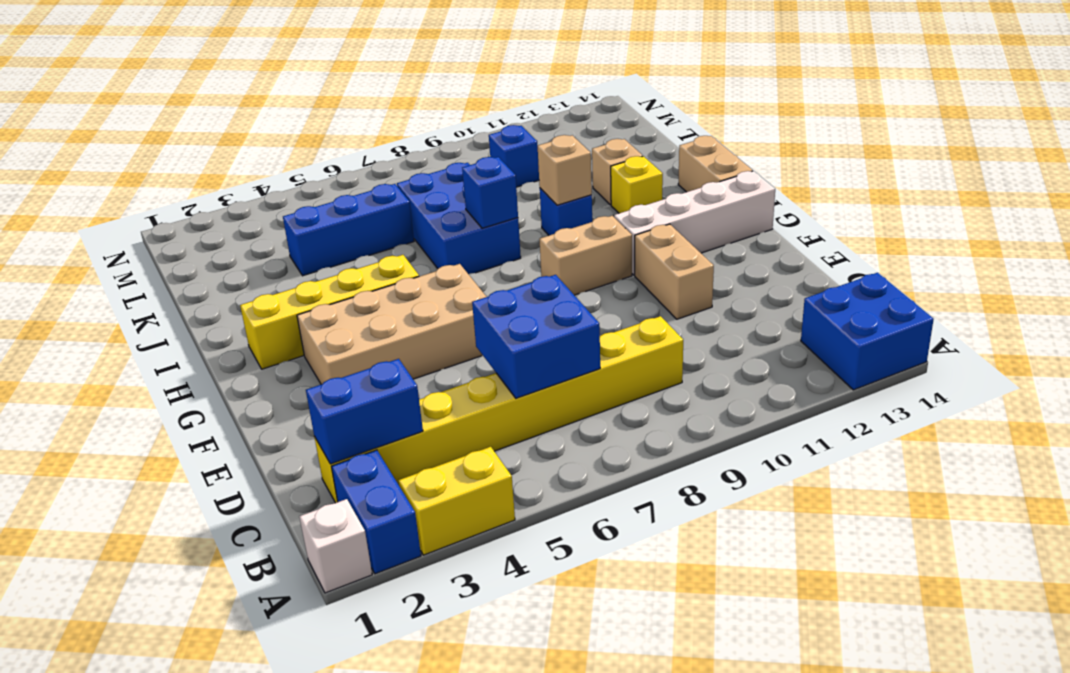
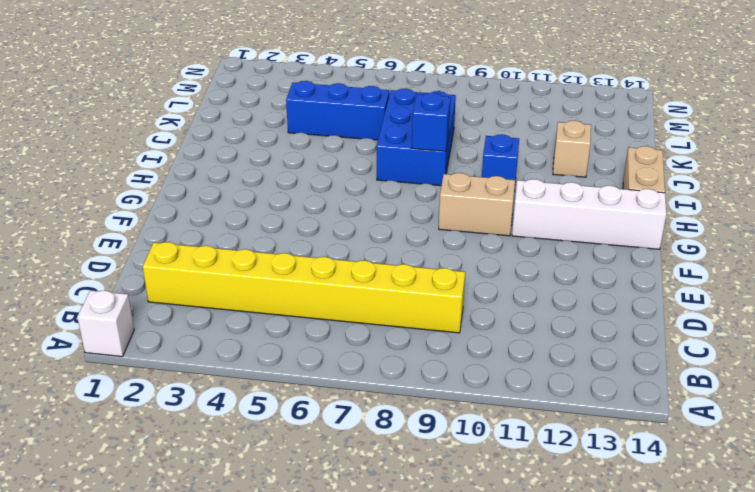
none -> blue 1x2 brick [331,450,421,574]
none -> yellow 1x2 brick [399,447,515,555]
none -> blue 2x2 brick [801,273,934,390]

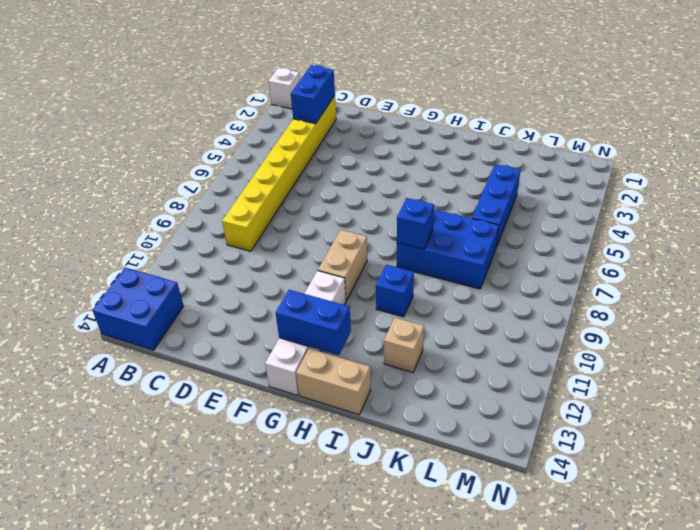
blue 1x2 brick [276,290,351,355] -> blue 1x2 brick moved to [331,450,421,574]
none -> yellow 1x2 brick [399,447,515,555]
none -> tan 1x2 brick [635,224,714,319]
none -> tan 2x4 brick [297,264,486,384]

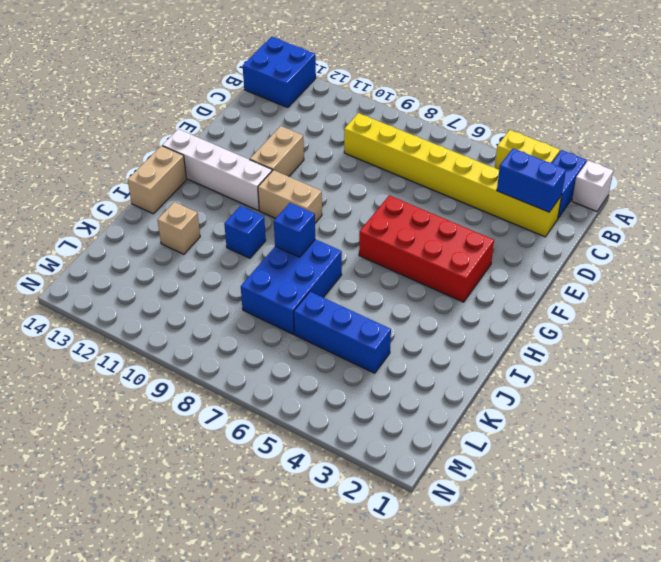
red 2x4 brick [359,195,494,302] -> tan 2x4 brick [297,264,486,384]
none -> yellow 1x4 brick [240,255,419,369]
none -> yellow 1x1 brick [611,156,663,213]
none -> blue 1x1 brick [489,125,539,187]

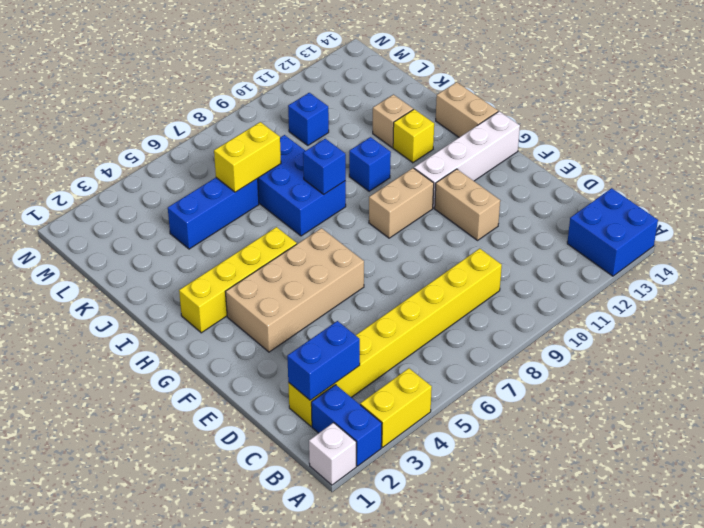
yellow 1x2 brick [214,122,281,192] -> none
none -> blue 2x2 brick [472,275,600,398]
none -> tan 1x1 brick [538,135,592,205]

